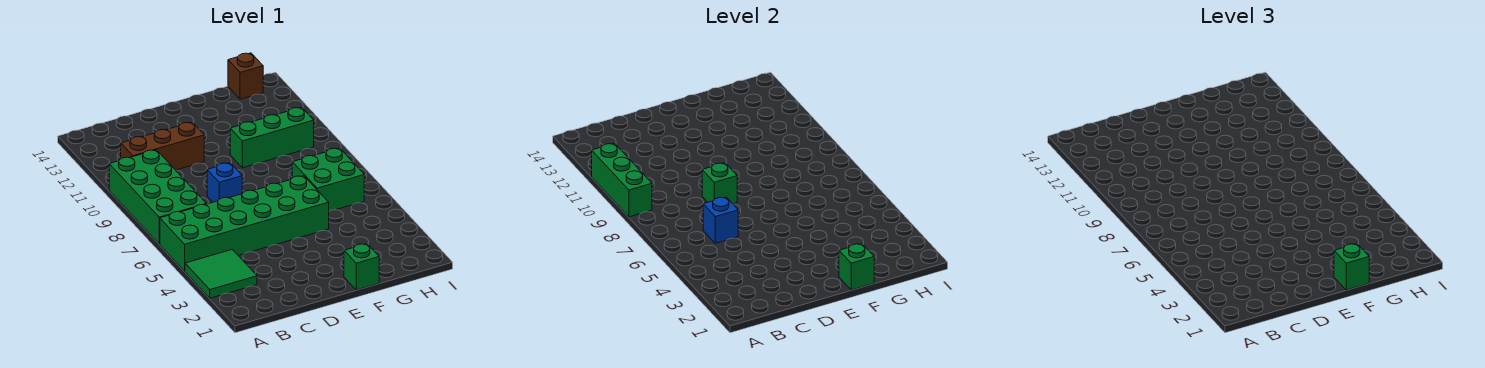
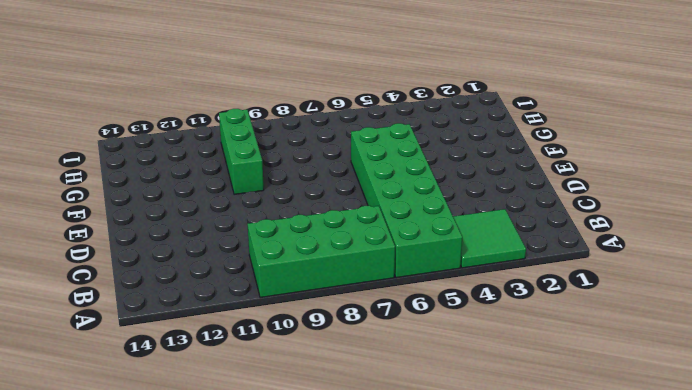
none -> brown 1x3 brick [121,122,204,170]
none -> blue 1x1 brick [207,163,242,202]
none -> green 1x1 brick [344,244,379,290]

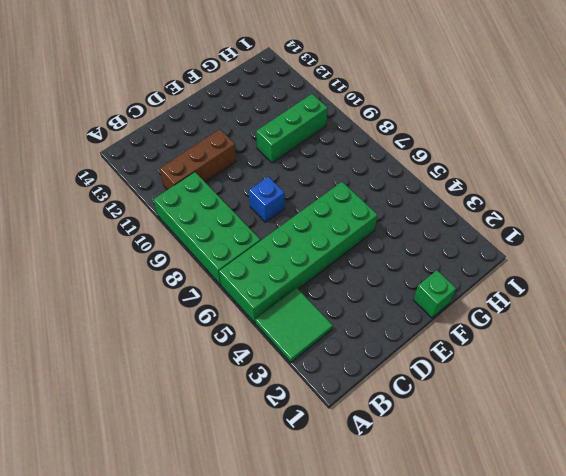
none -> green 2x2 brick [292,148,364,211]
none -> brown 1x1 brick [228,53,263,99]
none -> green 1x3 brick [592,143,652,217]

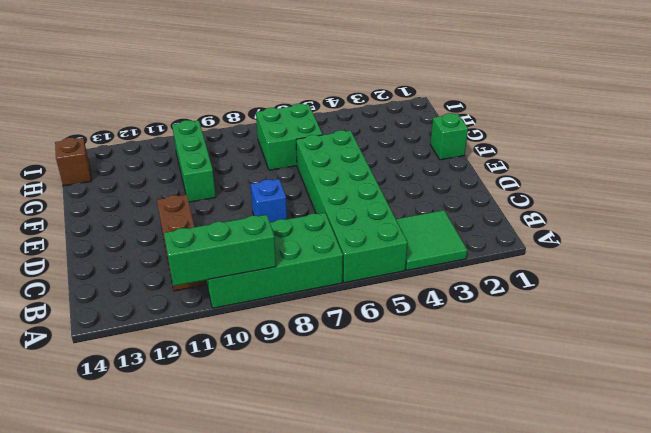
none -> blue 1x1 brick [703,197,738,243]
none -> green 1x1 brick [702,163,737,204]
none -> green 1x1 brick [839,244,874,290]

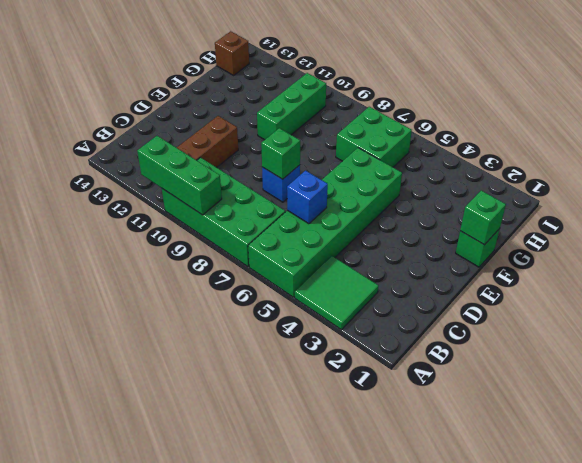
none -> green 1x1 brick [1334,244,1369,290]

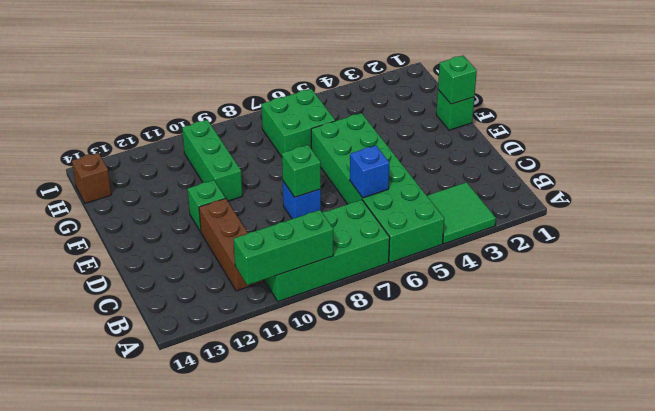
green 1x1 brick [188,180,225,232] -> green 1x1 brick moved to [1334,244,1369,290]

